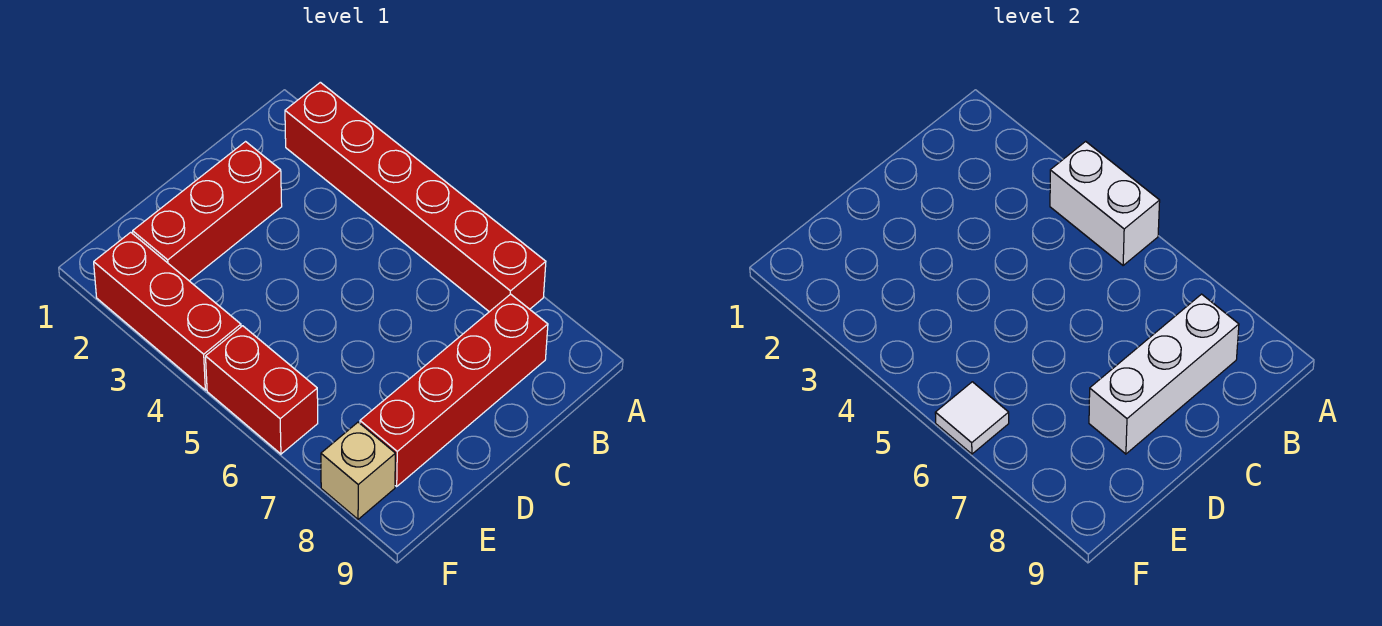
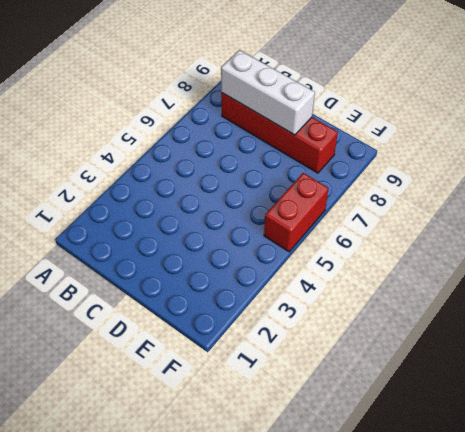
none -> red 1x6 brick [285,82,546,312]
none -> red 1x3 brick [133,142,282,281]

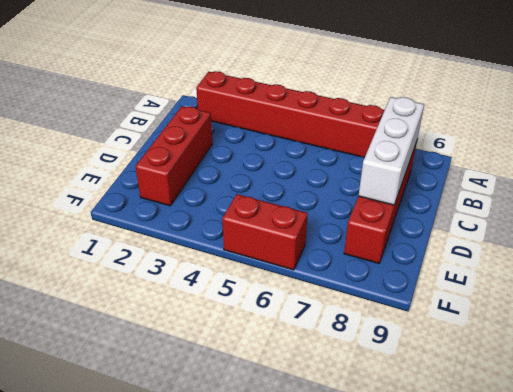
none -> red 1x3 brick [94,232,241,390]
none -> tan 1x1 brick [321,422,395,519]

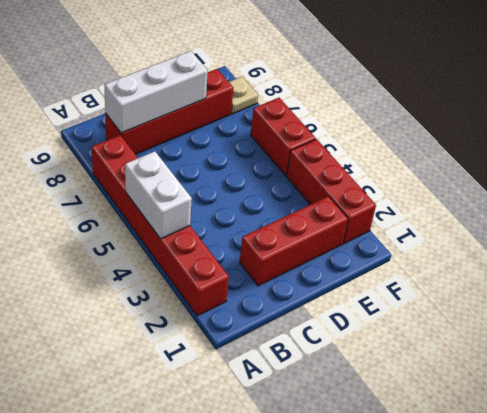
tan 1x1 plate [229,77,258,114] -> tan 1x1 brick [321,422,395,519]
none -> white 1x1 tile [935,382,1009,454]

